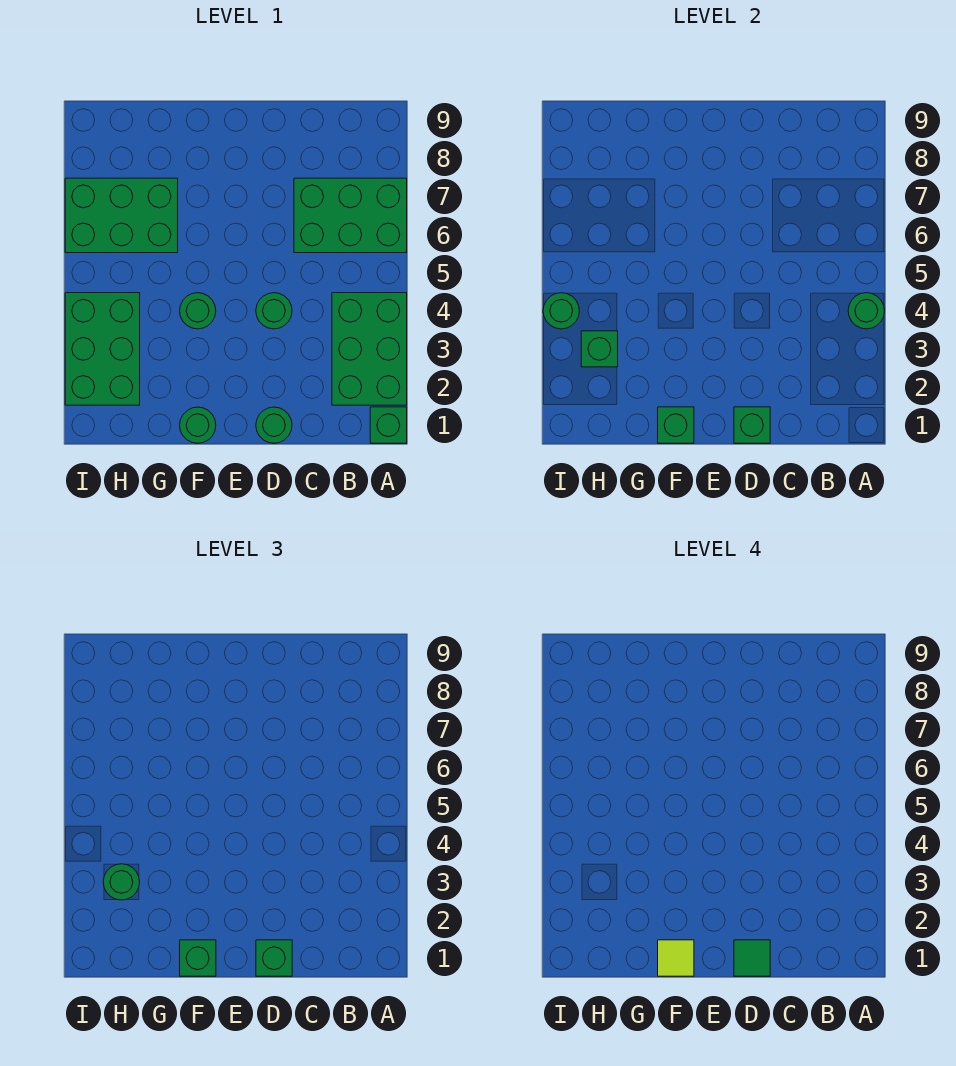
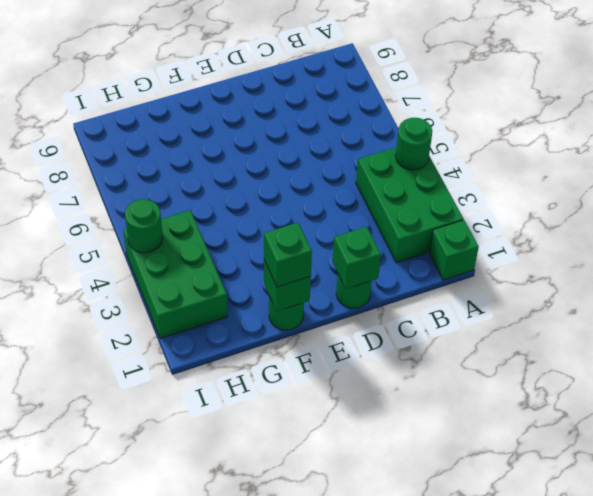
none -> green 2x3 brick [294,178,407,253]
none -> green 1x1 round brick [256,293,292,329]
none -> green 1x1 round brick [180,293,216,329]

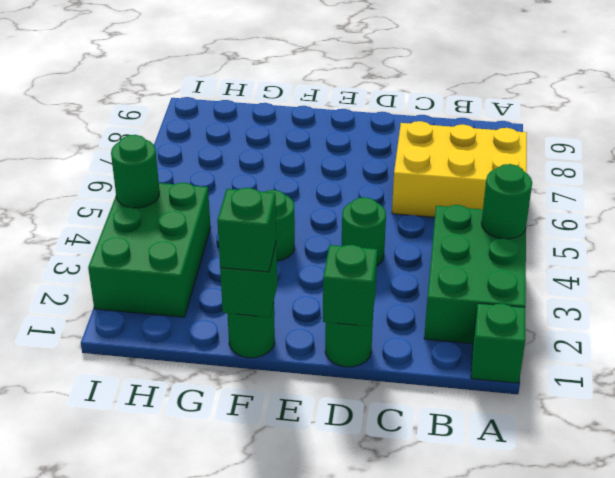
yellow 2x3 brick [392,121,527,217] -> green 2x3 brick [294,178,407,253]
none -> green 2x3 brick [65,178,178,253]
none -> green 1x1 brick [581,331,618,367]
none -> green 1x1 brick [256,940,292,976]

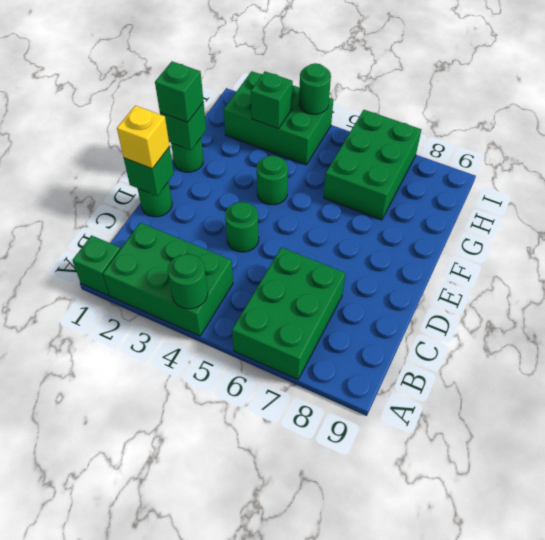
yellow 1x1 brick [117,106,170,169] -> green 1x1 brick [256,940,292,976]
none -> green 1x1 round brick [103,864,140,900]
none -> green 1x1 tile [734,940,770,976]
none -> lime 1x1 tile [658,940,694,976]

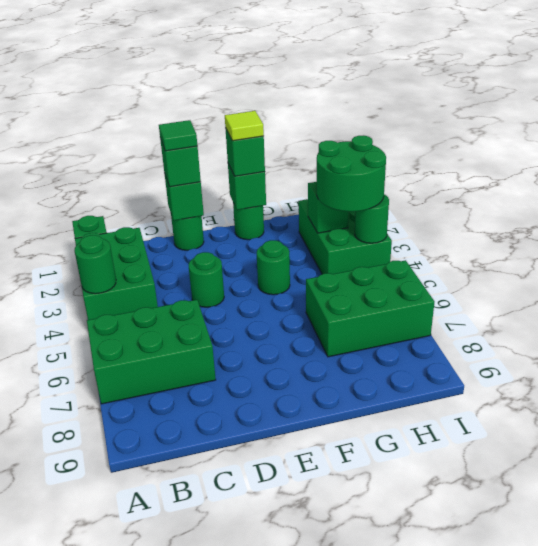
green 2x2 round brick [317,135,386,212] -> green 1x1 round brick [103,864,140,900]

